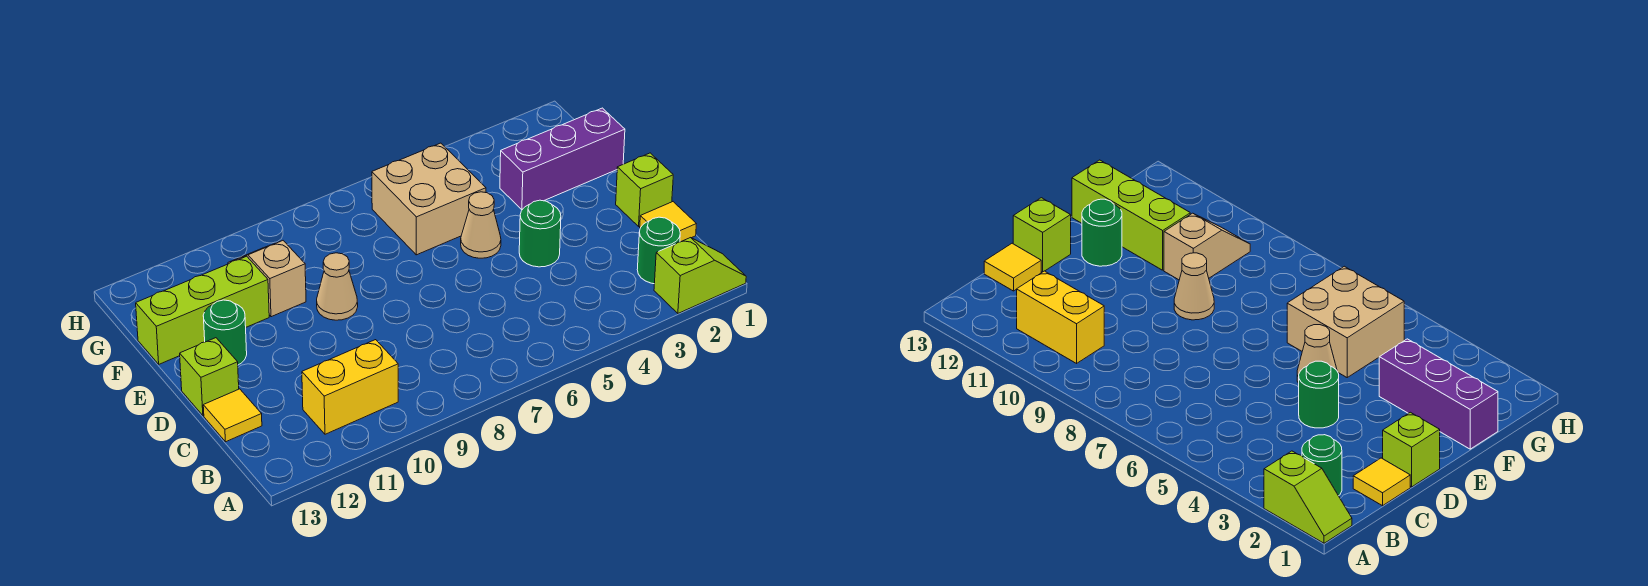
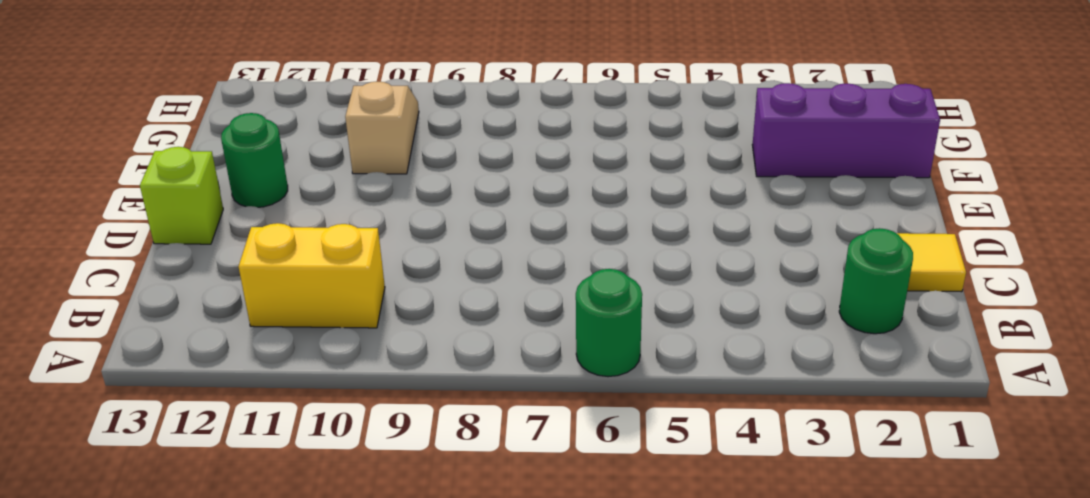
green 1x1 round brick [576,269,642,377] -> green 1x1 round brick moved to [519,200,561,267]
none -> lime 1x2 slope [654,238,746,313]
none -> yellow 1x1 tile [203,389,262,442]
none -> lime 1x1 brick [616,153,673,227]

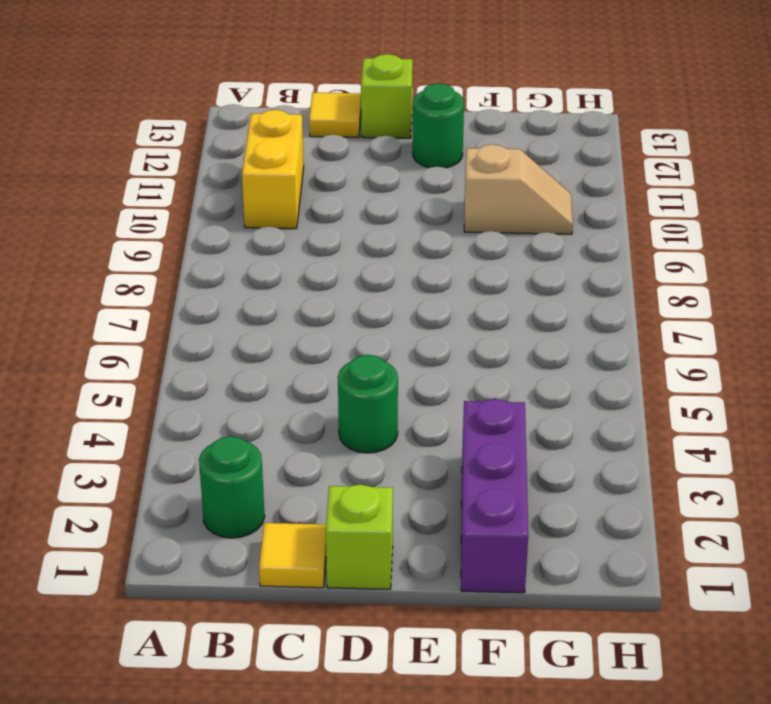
none -> lime 1x2 slope [654,238,746,313]
none -> tan 1x1 cone [461,192,501,258]
none -> tan 1x1 cone [317,253,358,320]

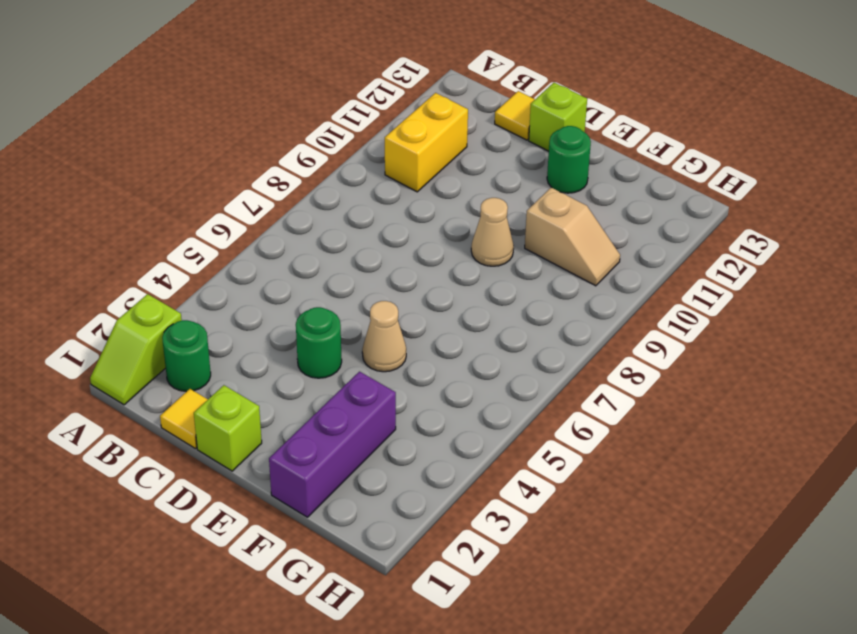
none -> tan 2x2 brick [372,143,486,255]
none -> lime 1x3 brick [136,256,269,364]

